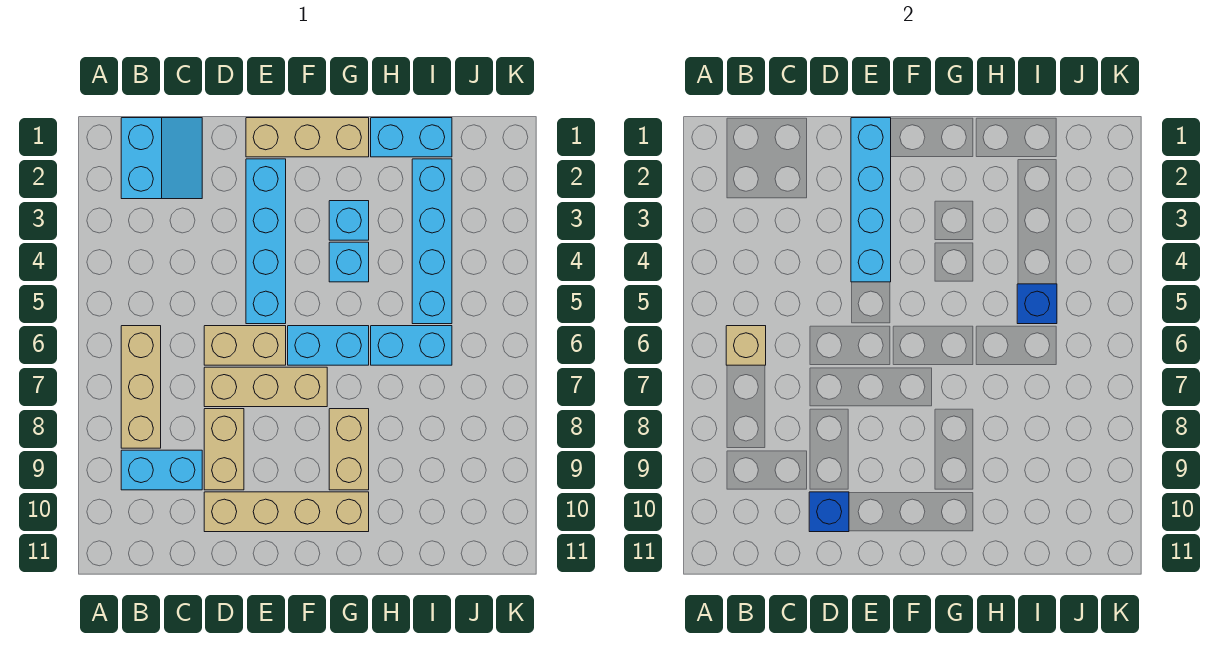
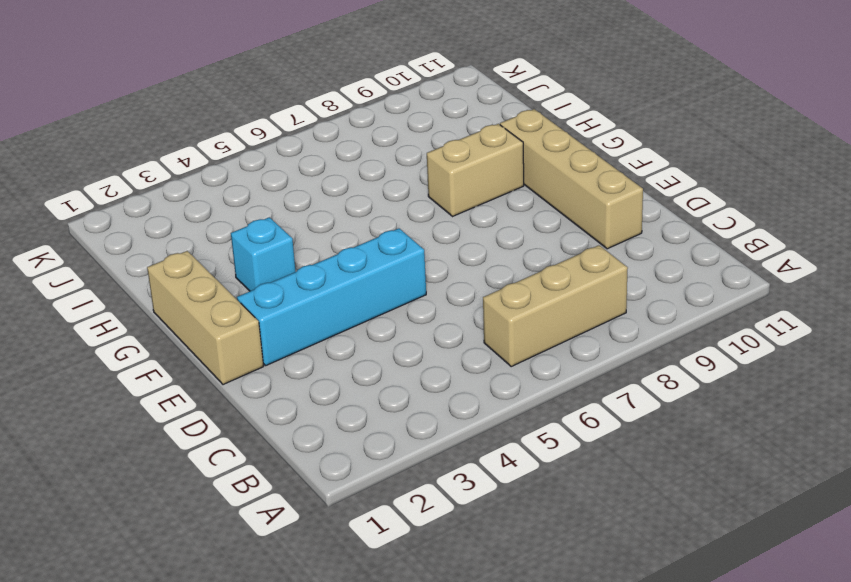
none -> cyan 2x2 slope [121,118,202,199]
none -> cyan 1x2 brick [121,450,202,490]
none -> tan 1x2 brick [204,326,286,365]

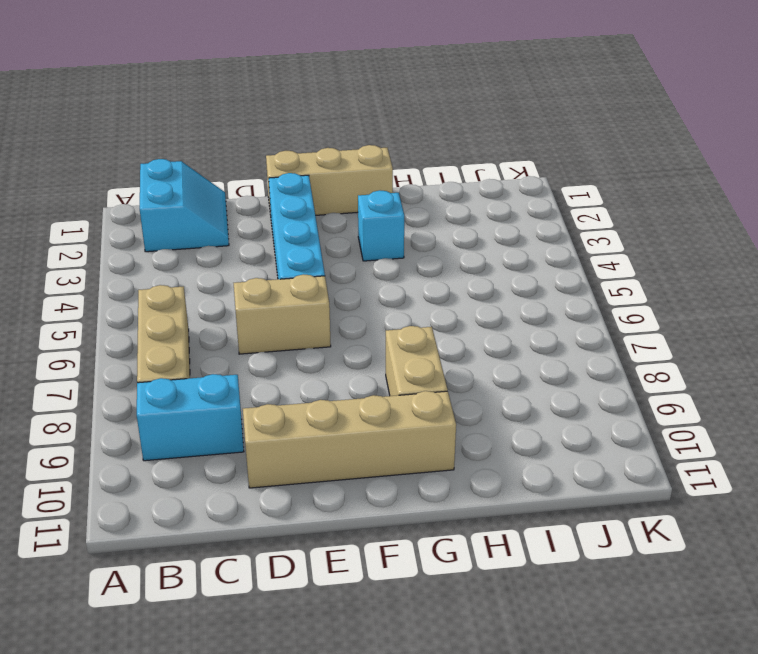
none -> tan 1x3 brick [204,367,327,407]
none -> tan 1x2 brick [204,409,244,490]
none -> cyan 1x2 brick [288,326,369,365]

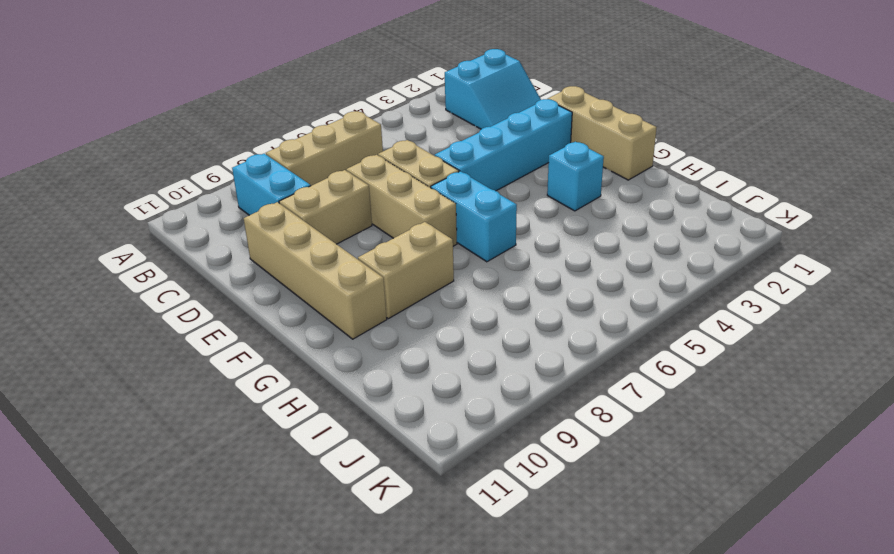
none -> cyan 1x1 brick [329,242,369,282]
none -> cyan 1x2 brick [371,118,452,157]
none -> cyan 1x2 brick [371,326,452,365]

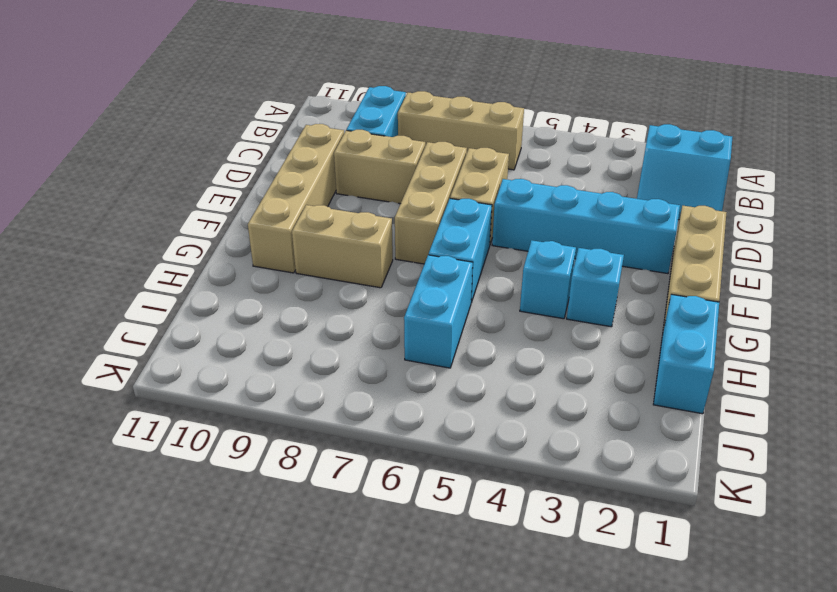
none -> cyan 1x4 brick [412,159,452,324]
none -> tan 1x1 brick [726,326,766,365]
none -> blue 1x1 brick [809,492,849,532]

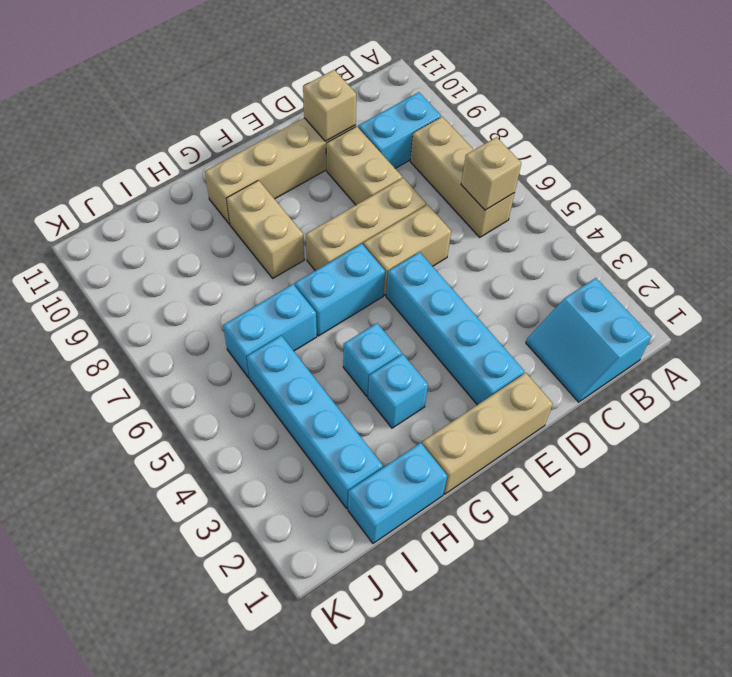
tan 1x1 brick [303,70,356,141] -> blue 1x1 brick [809,492,849,532]
none -> cyan 1x4 brick [851,118,891,282]
none -> blue 1x1 brick [1017,284,1057,324]

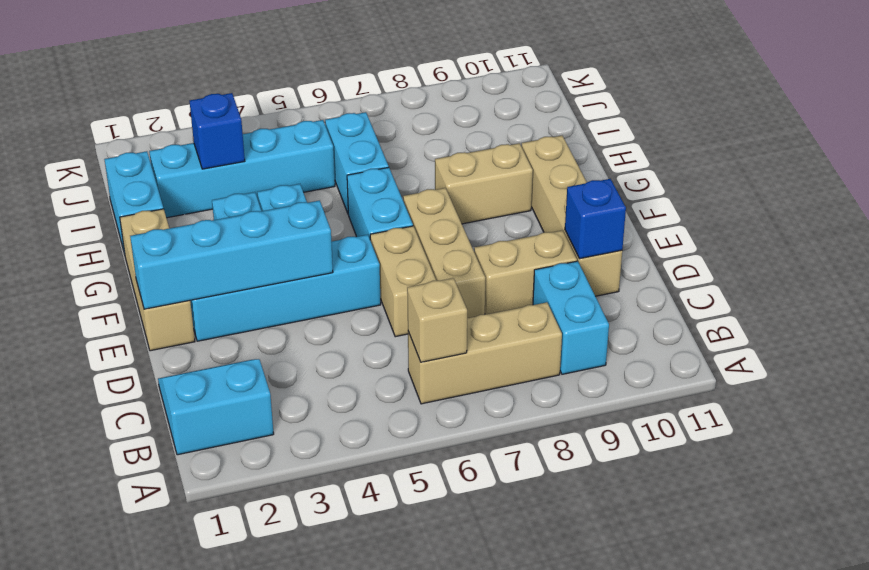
blue 1x1 brick [190,93,245,169] -> blue 1x1 brick moved to [1017,284,1057,324]

